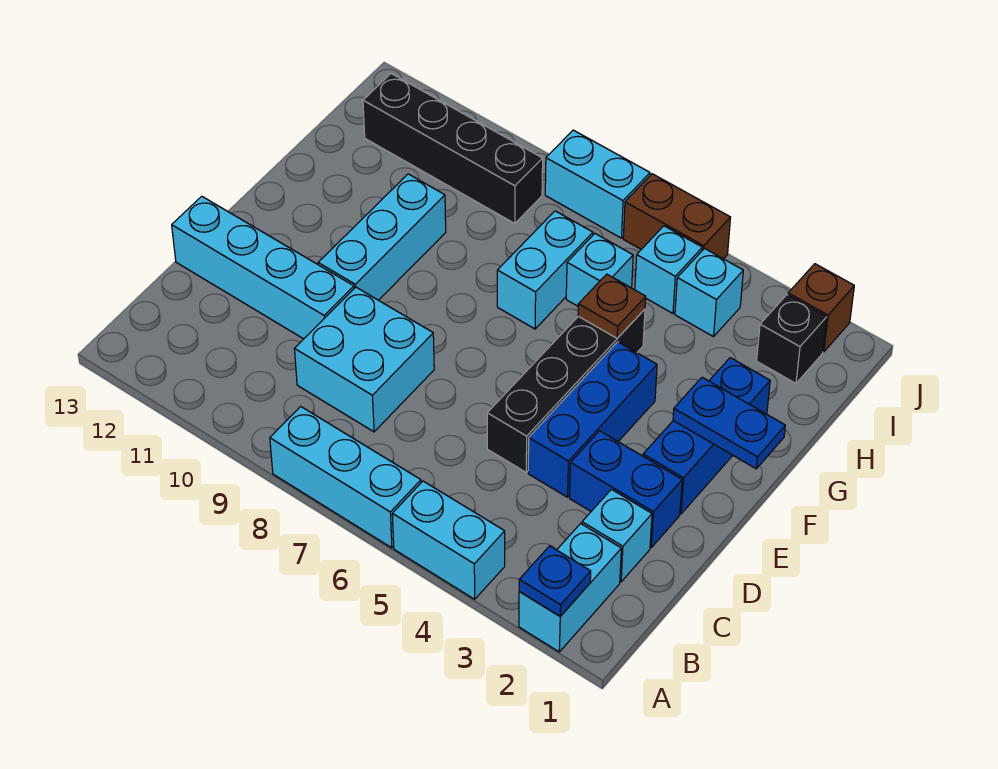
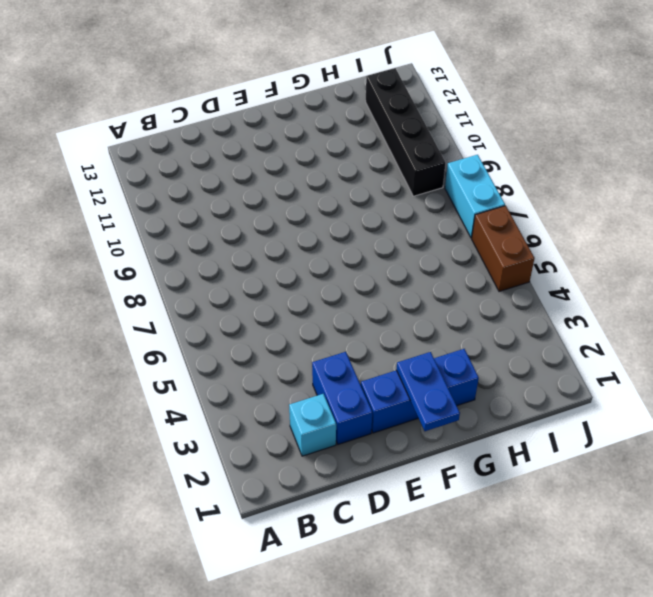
none -> cyan 1x2 brick [519,524,621,652]
none -> cyan 1x2 brick [392,481,505,599]
none -> cyan 1x3 brick [270,406,421,548]

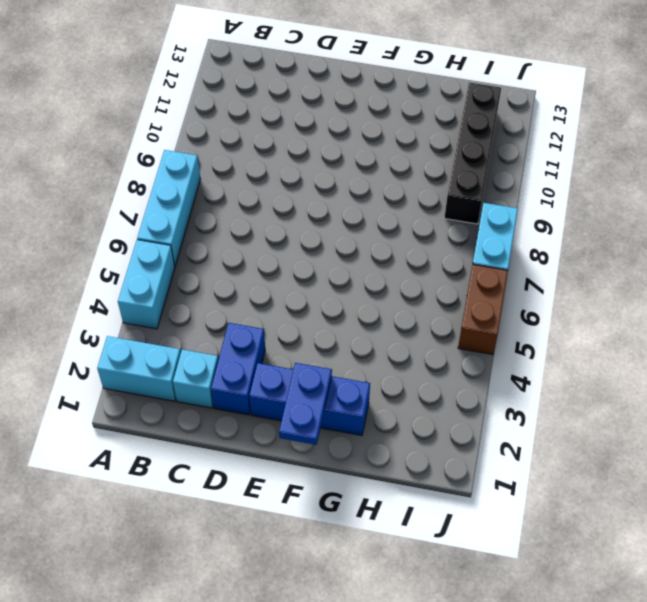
none -> cyan 2x2 brick [295,287,434,432]
none -> blue 1x3 brick [528,342,657,497]
none -> black 1x4 brick [487,309,645,472]

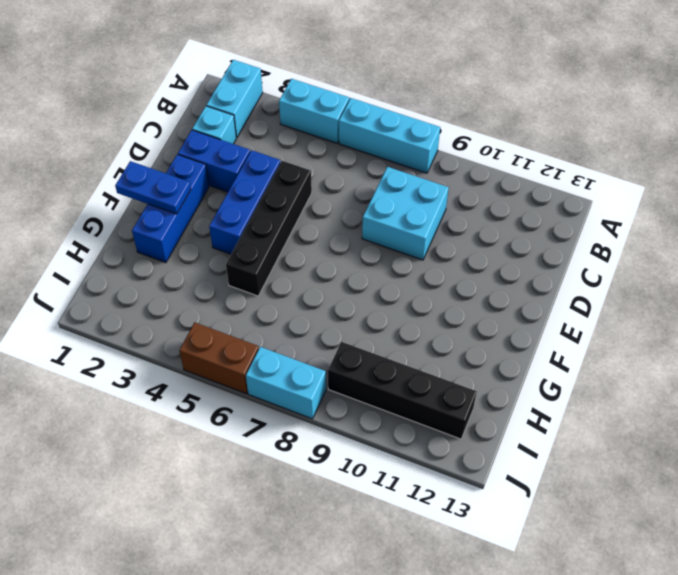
none -> cyan 1x4 brick [172,196,354,339]
none -> cyan 1x3 brick [318,174,446,300]
none -> cyan 1x2 brick [497,211,593,329]

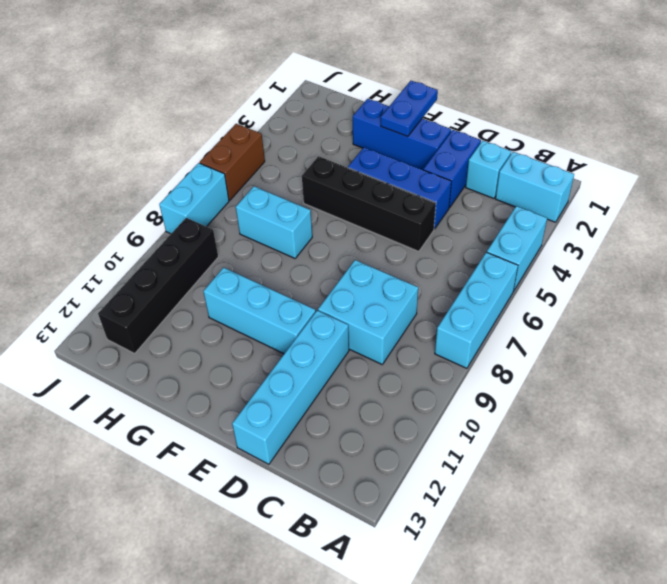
none -> cyan 1x1 brick [566,234,633,306]
none -> black 1x1 brick [757,295,827,383]
none -> cyan 1x1 brick [675,249,743,337]

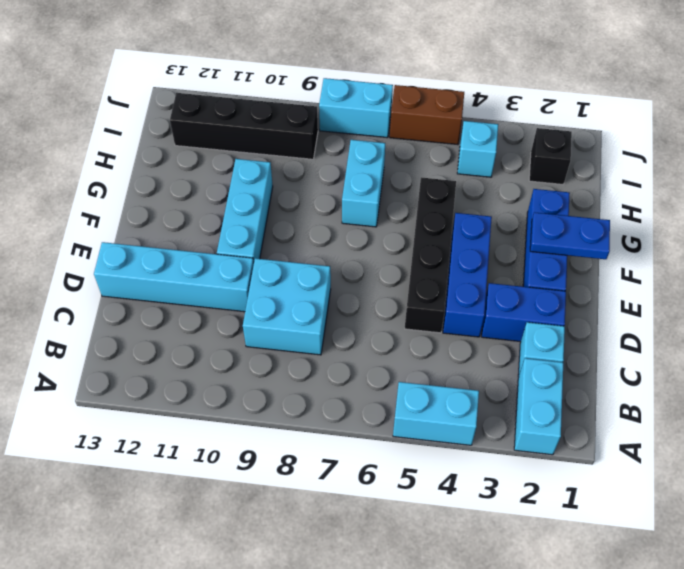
none -> cyan 1x3 brick [270,406,421,548]
none -> cyan 1x1 brick [566,234,633,306]
none -> cyan 1x1 brick [635,226,702,313]

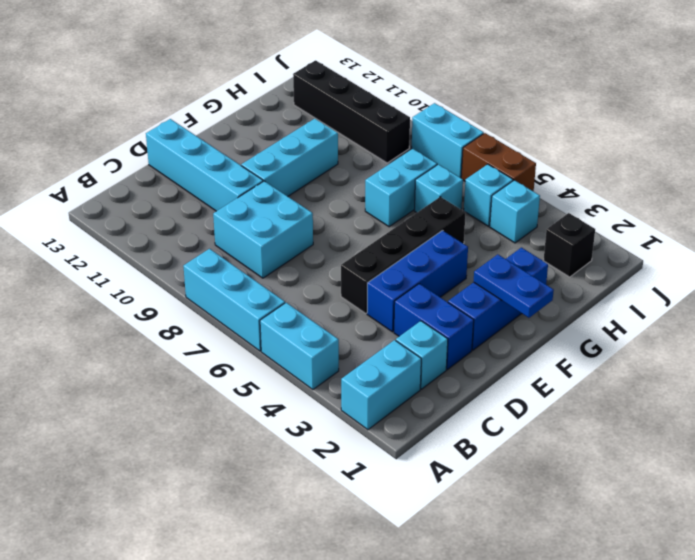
none -> brown 1x1 brick [788,264,854,352]
none -> blue 1x1 plate [519,546,591,616]
none -> brown 1x1 plate [578,274,646,338]

